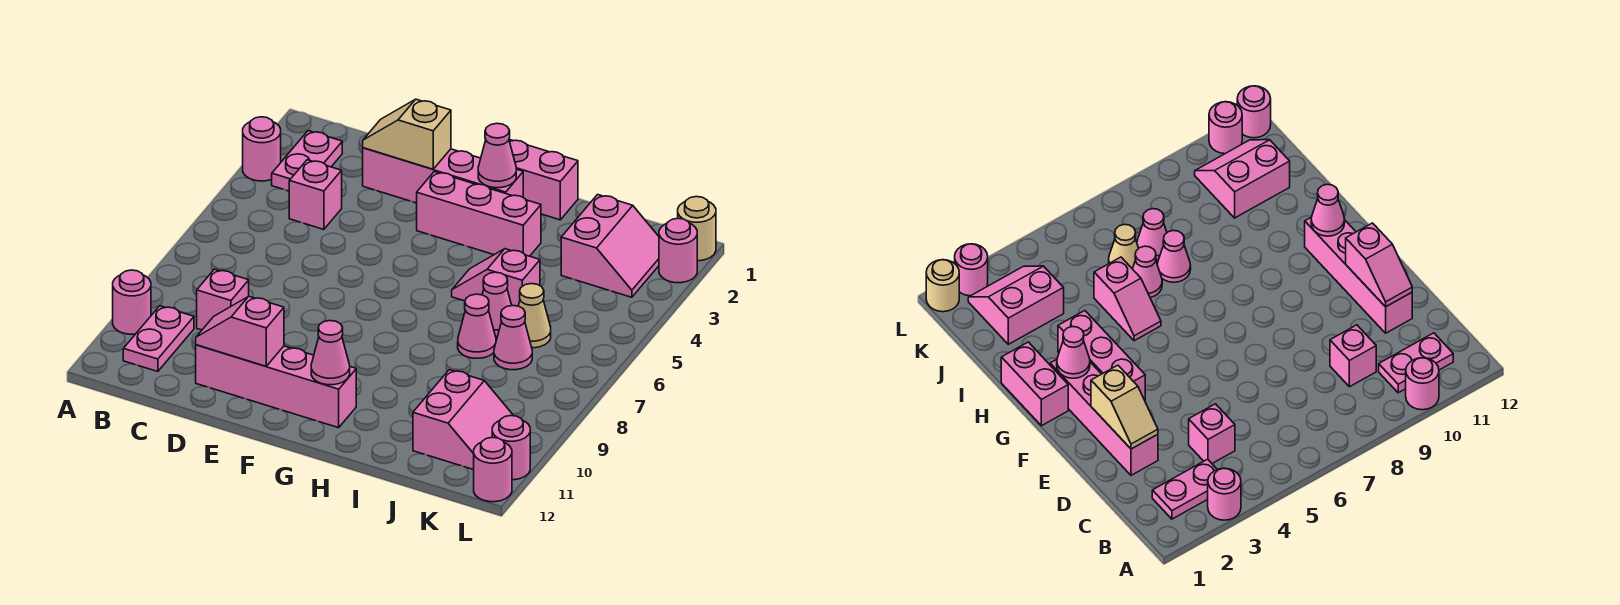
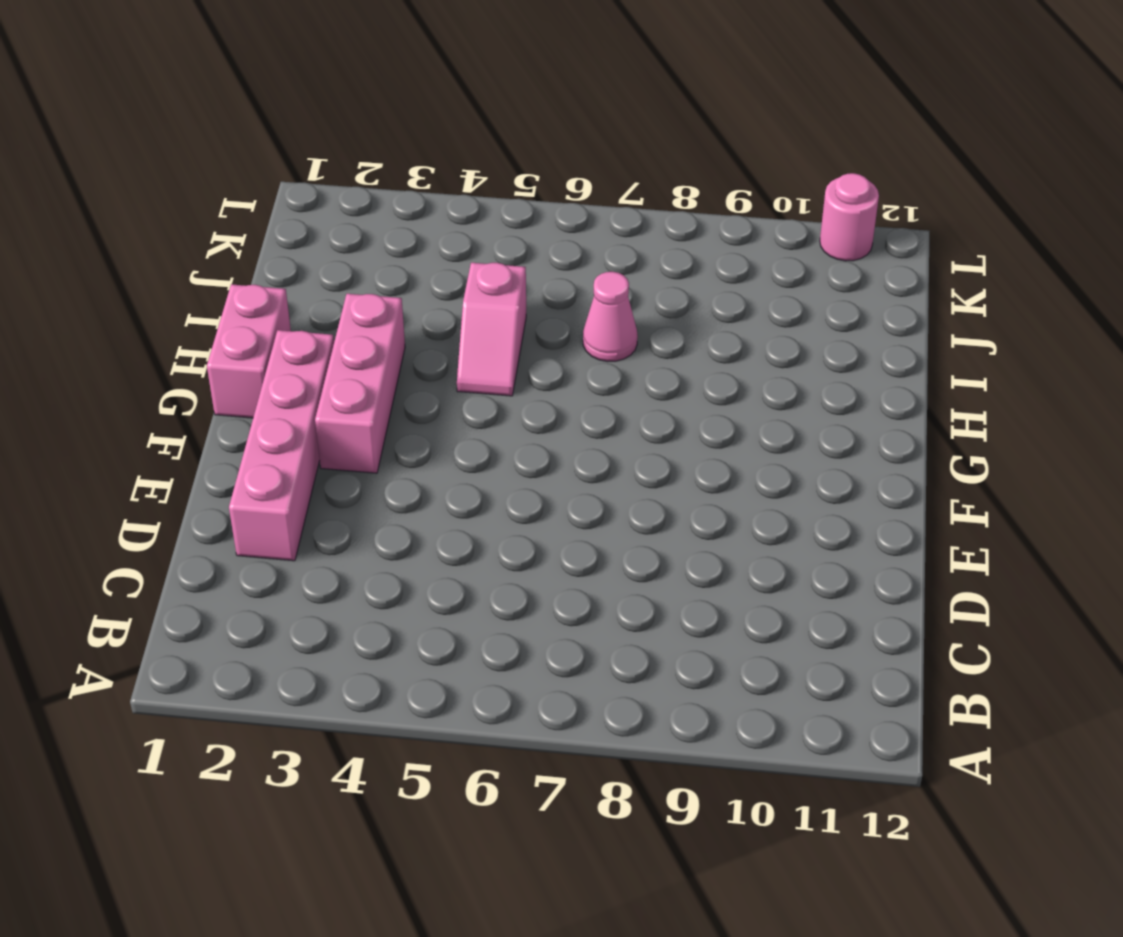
none -> pink 1x1 round brick [243,117,281,181]
none -> pink 1x1 round brick [113,270,151,334]
none -> pink 1x2 plate [272,131,342,191]

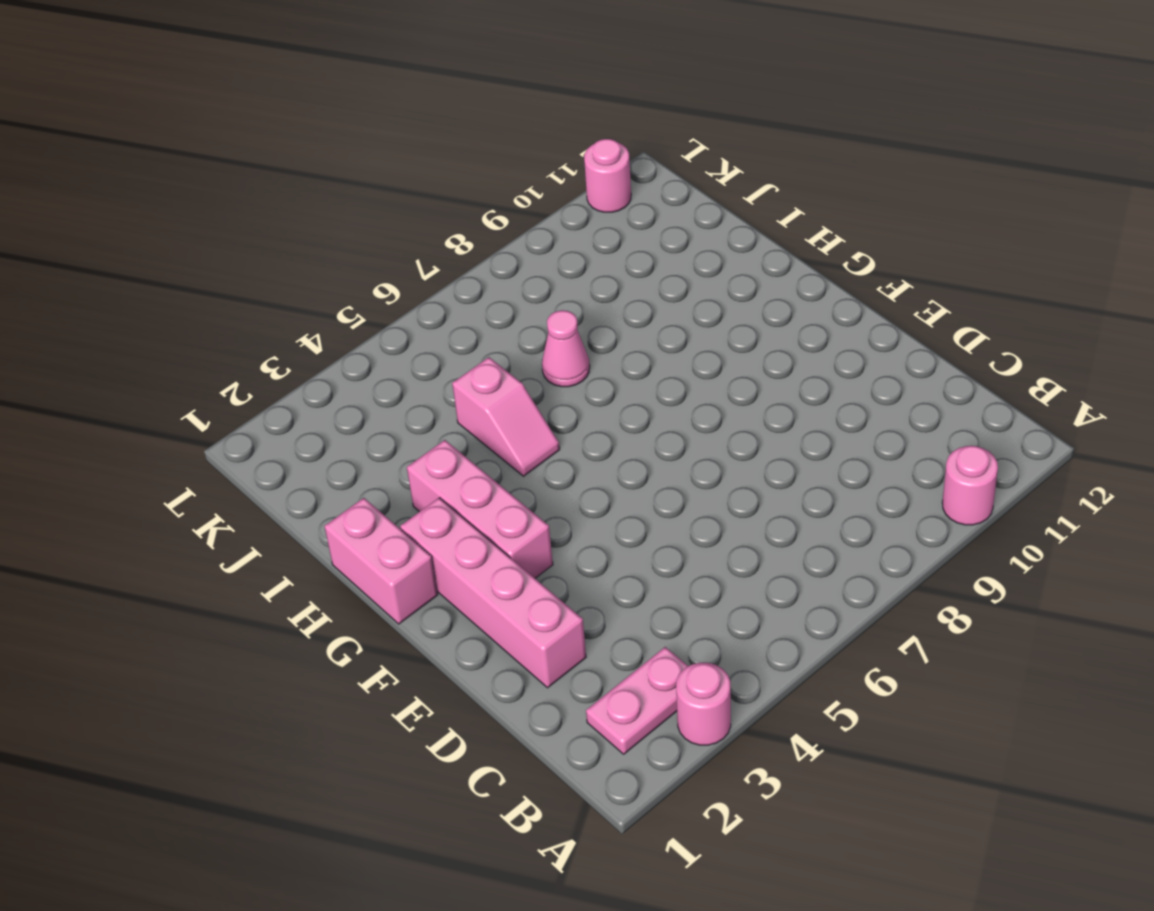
none -> pink 1x2 plate [123,306,194,372]
none -> pink 1x1 brick [289,160,342,229]
none -> pink 1x1 brick [197,269,249,330]

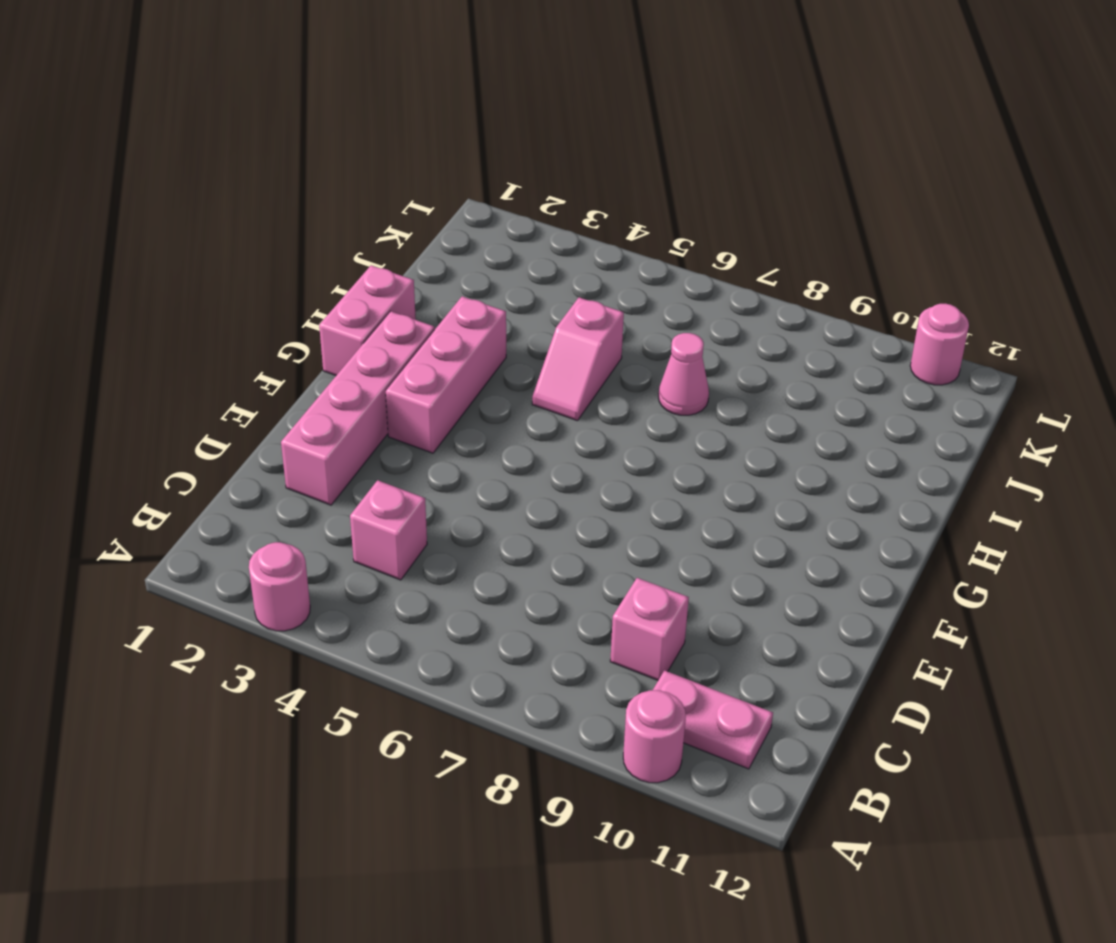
none -> pink 1x2 plate [272,131,342,191]
none -> pink 1x4 brick [196,345,356,428]
none -> pink 1x1 cone [482,272,512,337]

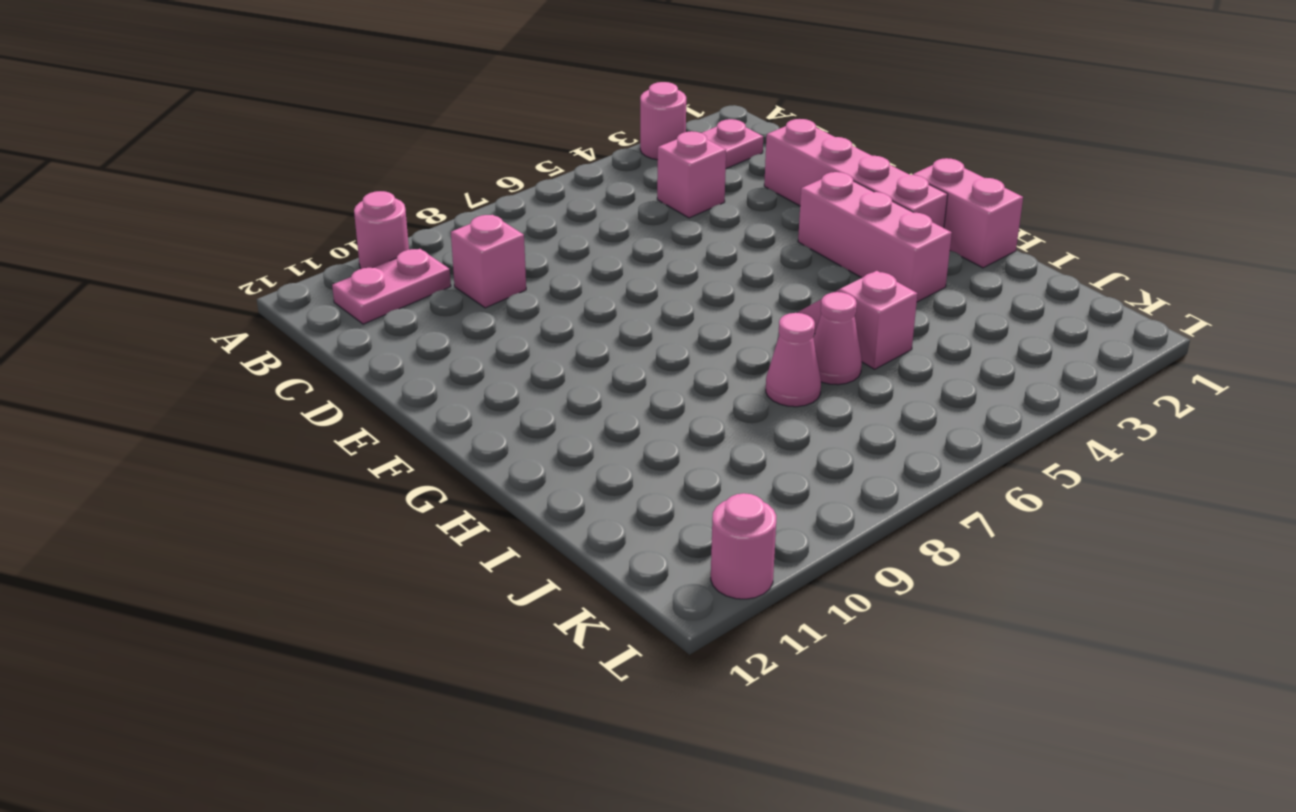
none -> pink 1x4 brick [196,345,356,428]
none -> pink 2x2 slope [561,195,659,297]
none -> tan 1x1 cone [519,284,551,348]

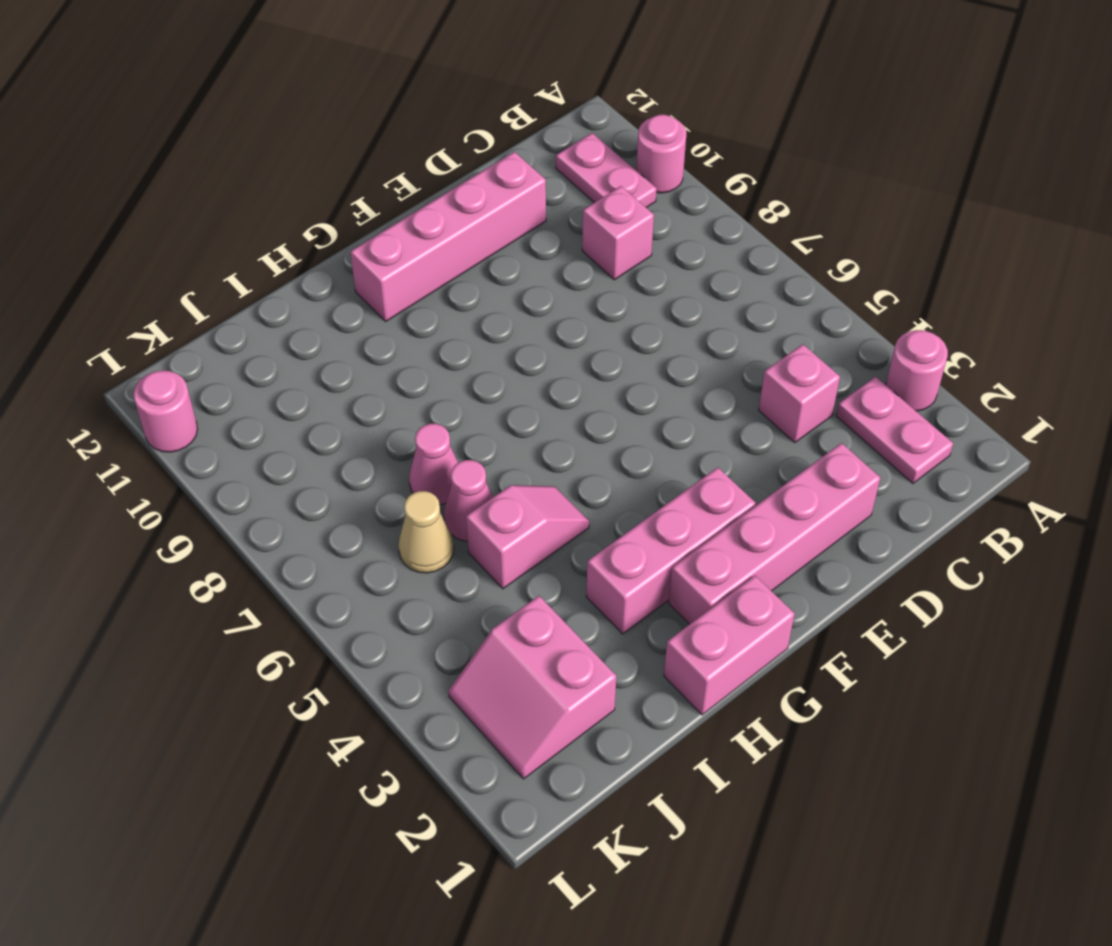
none -> pink 1x1 cone [494,305,532,370]
none -> pink 2x2 slope [413,370,514,470]
none -> tan 1x1 round brick [678,197,716,261]

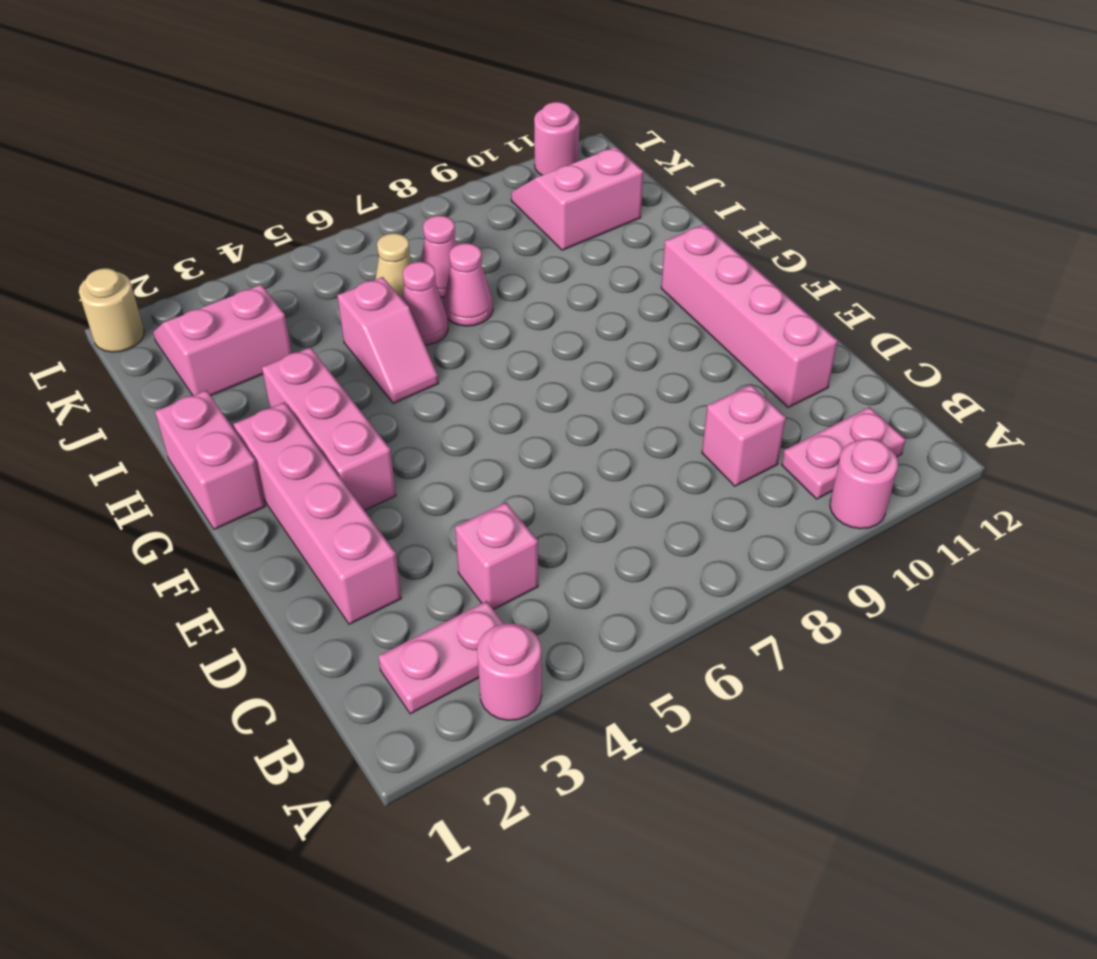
none -> pink 1x1 round brick [659,218,697,283]
none -> pink 1x1 round brick [474,437,512,502]
none -> tan 1x2 slope [363,99,451,169]

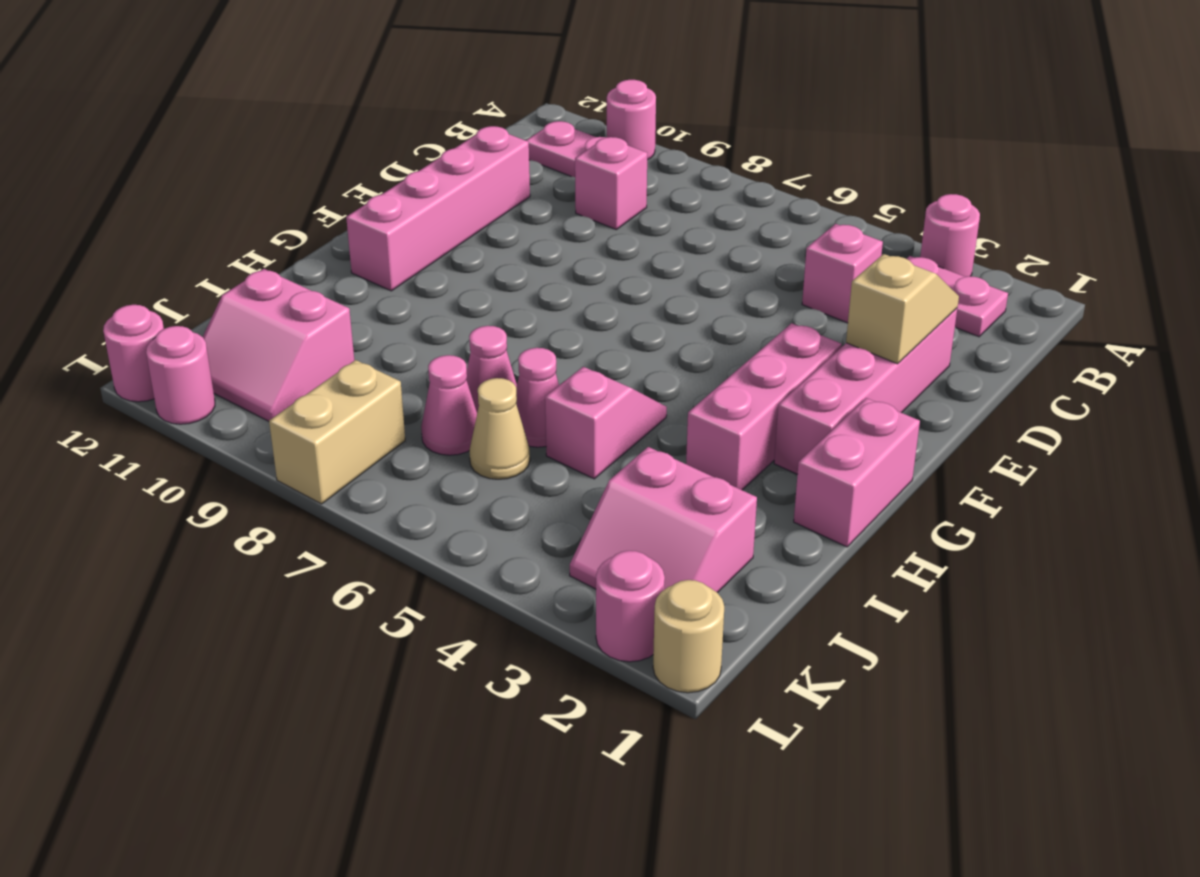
tan 1x2 brick [269,360,405,504] -> none
none -> pink 1x2 slope [196,296,284,366]
none -> pink 1x1 cone [478,123,516,188]
none -> pink 1x1 cone [311,321,350,385]

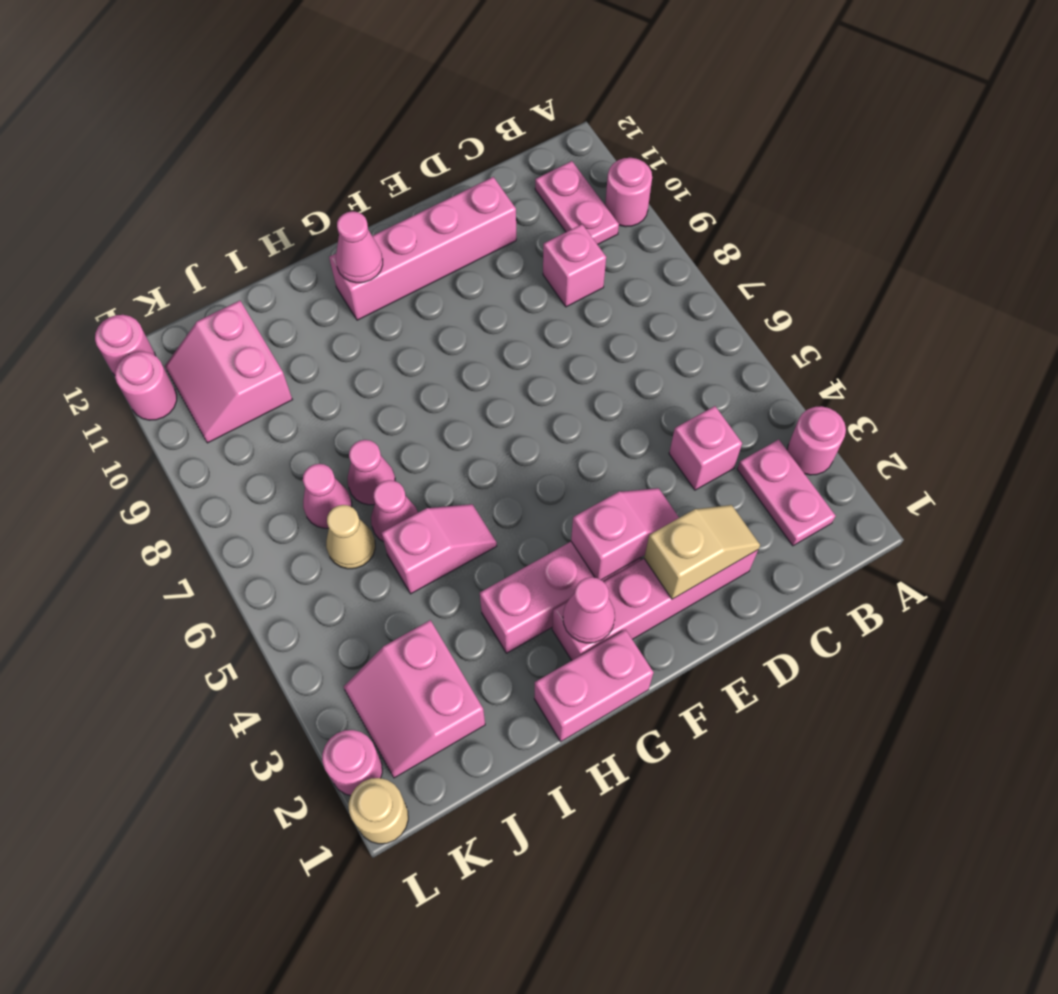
pink 1x2 slope [571,488,679,580] -> pink 1x2 slope moved to [196,296,284,366]

